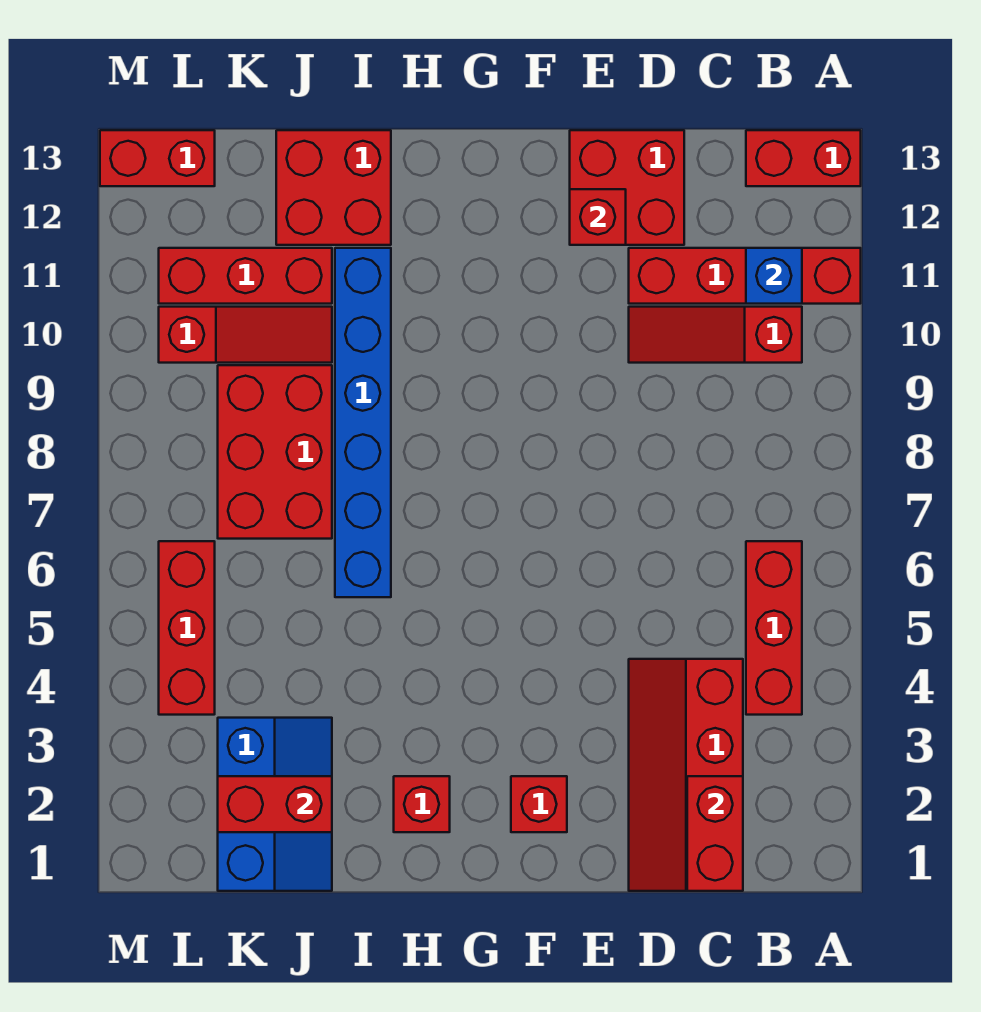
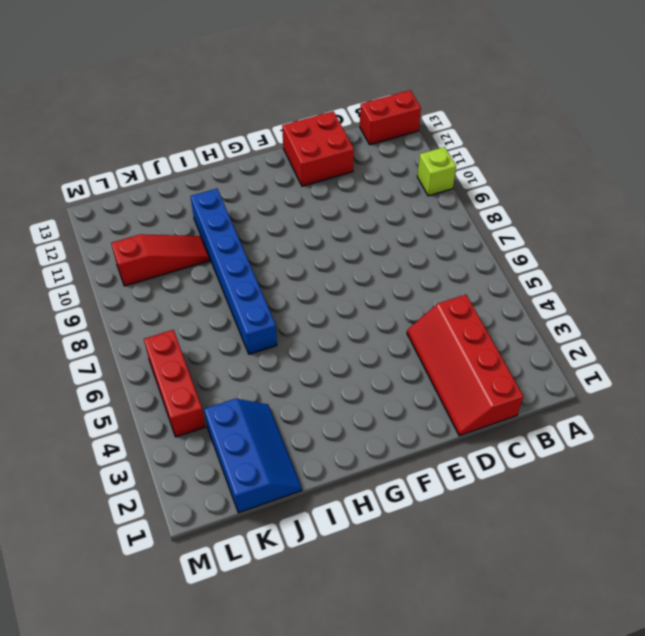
lime 1x1 brick [417,147,456,196] -> none
none -> red 1x4 brick [629,248,861,304]
none -> red 1x3 brick [746,541,802,715]
none -> red 1x3 slope [629,307,802,363]

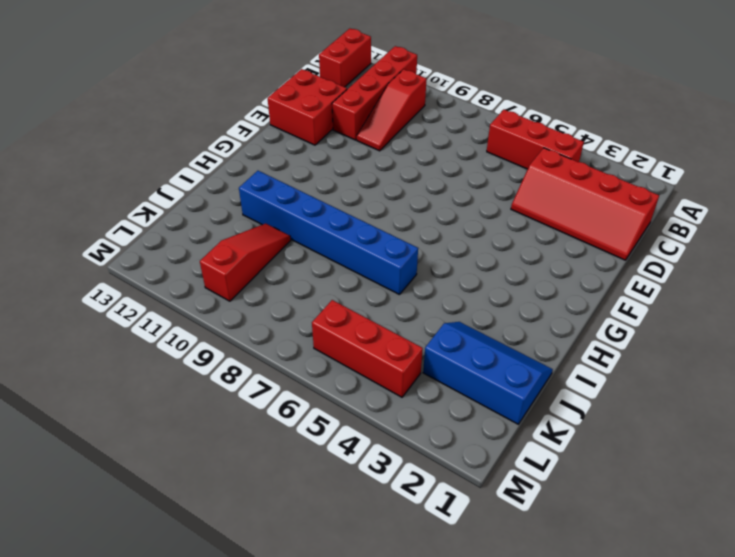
none -> red 1x1 brick [511,776,567,832]
none -> red 1x1 brick [394,776,450,832]
none -> red 2x2 brick [276,130,391,245]

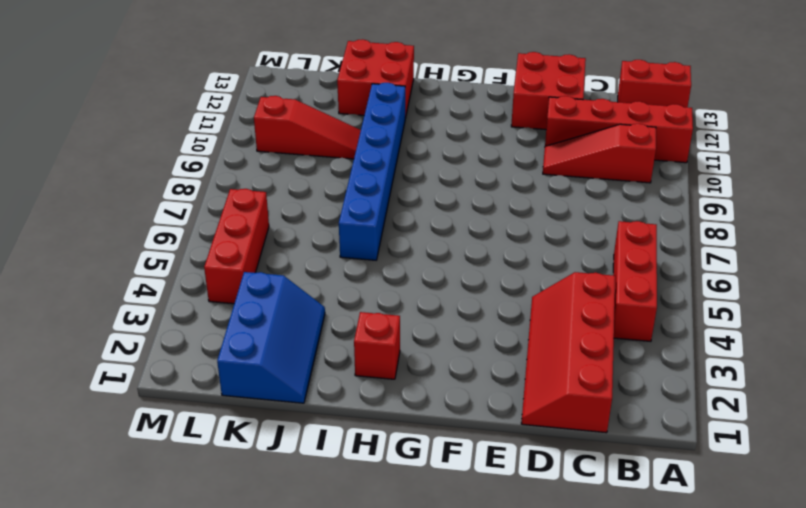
none -> red 1x1 brick [511,776,567,832]
none -> red 2x3 brick [218,365,332,539]
none -> red 1x3 brick [159,248,332,304]

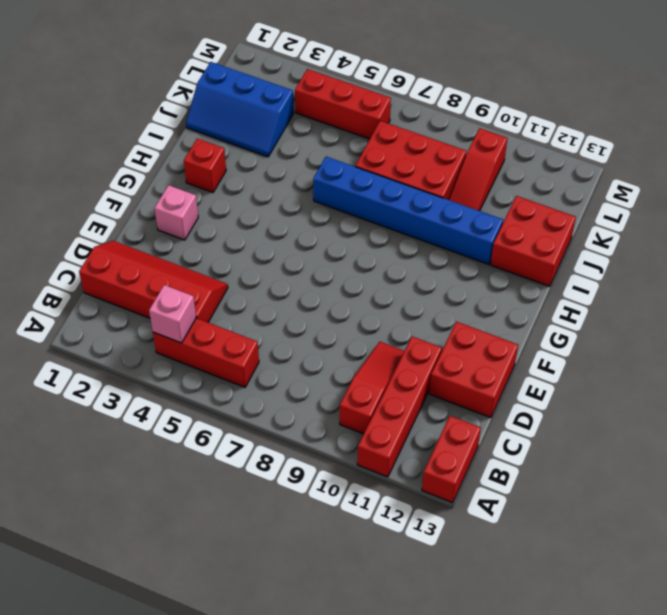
pink 1x1 brick [149,285,196,343] -> none
pink 1x1 brick [154,185,198,240] -> red 1x1 brick [511,776,567,832]
none -> red 1x3 brick [159,248,332,304]
none -> red 1x2 brick [100,130,215,186]
none -> blue 1x1 brick [746,248,802,304]

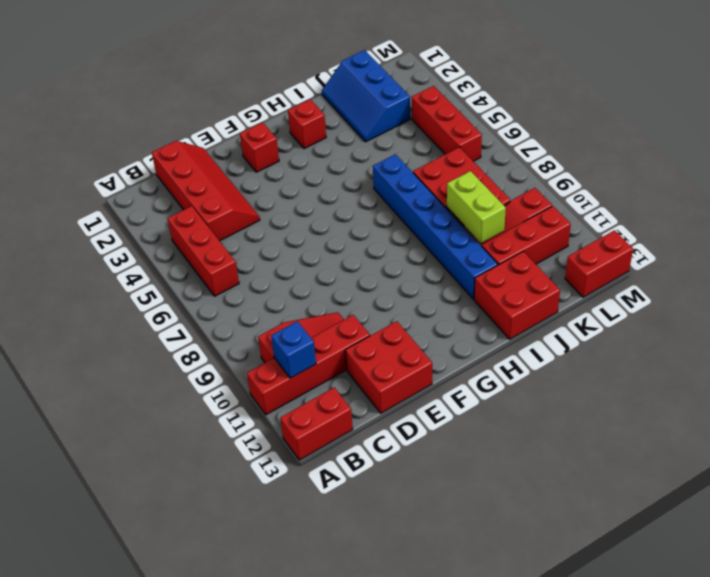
lime 1x2 brick [447,171,506,243] -> none
none -> red 1x2 brick [687,776,743,891]
none -> red 1x1 brick [570,189,626,245]
none -> red 1x2 brick [218,776,332,832]

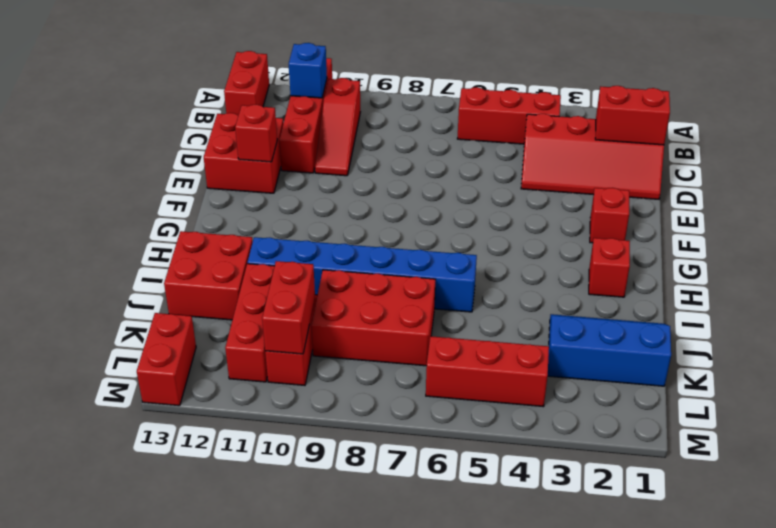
red 1x2 brick [262,261,315,354] -> red 1x2 brick moved to [218,776,332,832]

